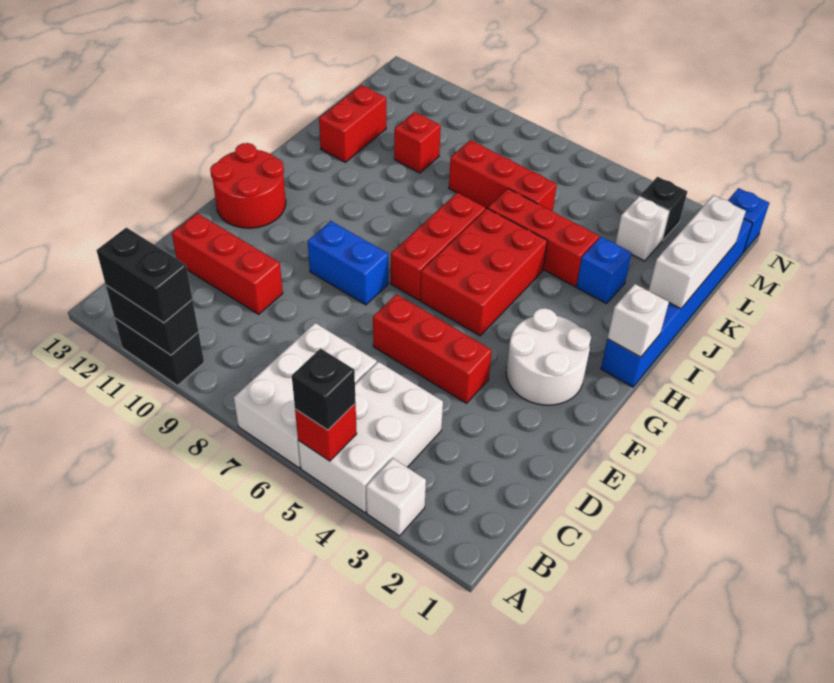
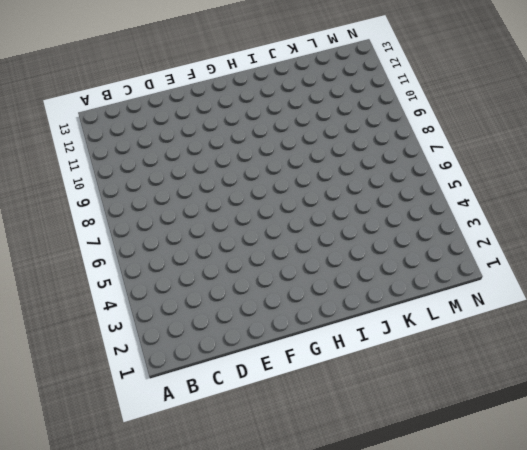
none -> white 1x1 brick [366,458,426,536]
none -> white 2x3 brick [298,362,443,513]
none -> white 2x3 brick [234,323,377,468]

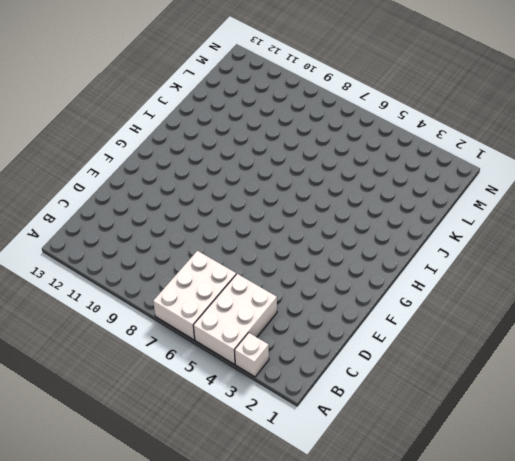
none -> black 1x2 brick [115,318,204,385]
none -> red 1x3 brick [172,213,283,314]
none -> red 1x3 brick [373,294,492,403]

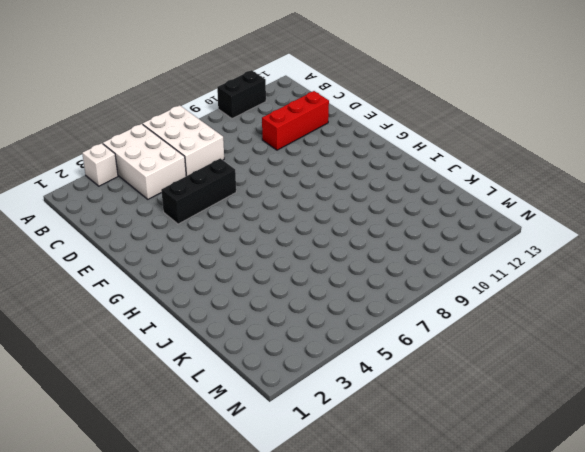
black 1x3 brick [161,158,236,224] -> red 1x3 brick [373,294,492,403]
none -> white 2x2 round brick [506,308,591,405]
none -> blue 1x2 brick [308,221,388,305]
none -> red 2x2 round brick [210,143,286,228]

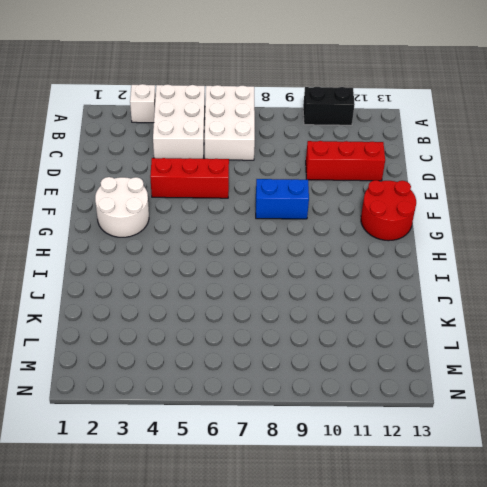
none -> red 2x3 brick [420,208,547,336]
none -> red 1x3 brick [391,193,486,300]
none -> blue 1x6 brick [601,219,753,387]

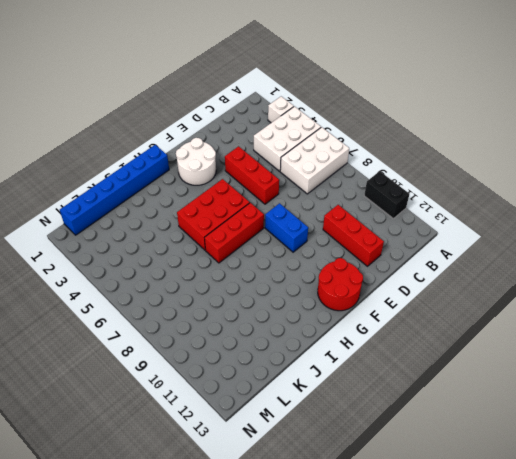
none -> blue 1x1 brick [577,237,632,304]
none -> red 1x3 brick [488,189,599,287]
none -> red 1x2 brick [319,85,386,162]

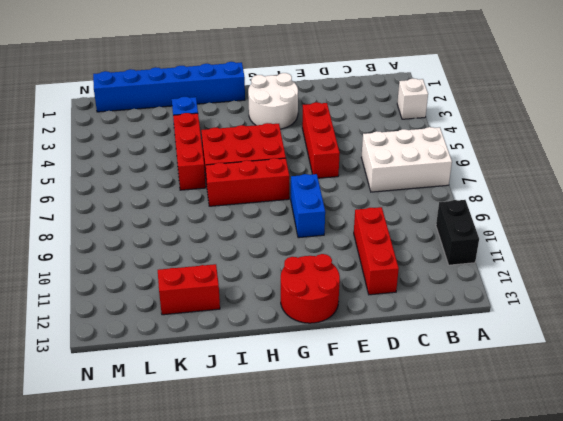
none -> white 2x3 brick [298,362,443,513]
none -> red 1x3 brick [449,140,557,211]
none -> red 1x1 brick [394,112,441,173]

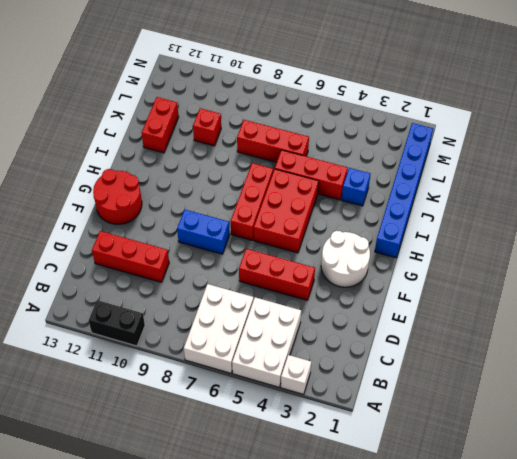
none -> white 1x1 brick [615,196,669,261]
none -> black 1x1 brick [640,177,687,241]
none -> blue 1x1 brick [728,188,769,252]

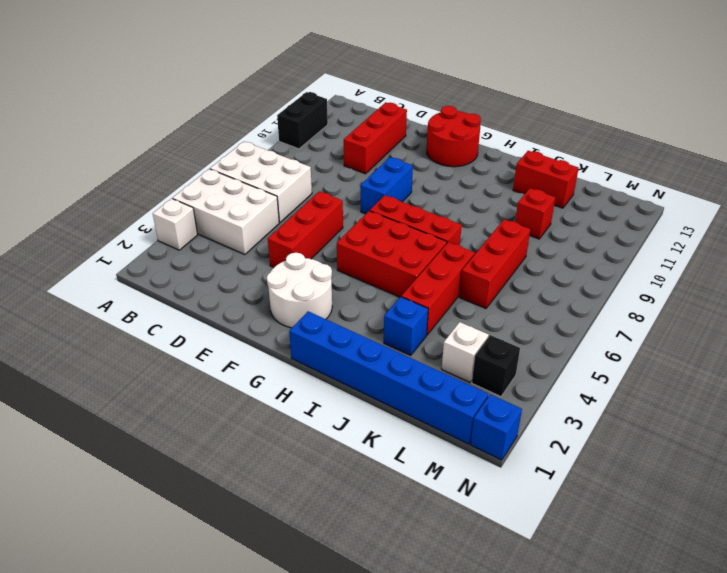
none -> red 1x1 brick [295,403,357,461]
none -> black 1x2 brick [106,285,198,355]
none -> white 1x1 brick [608,284,669,357]

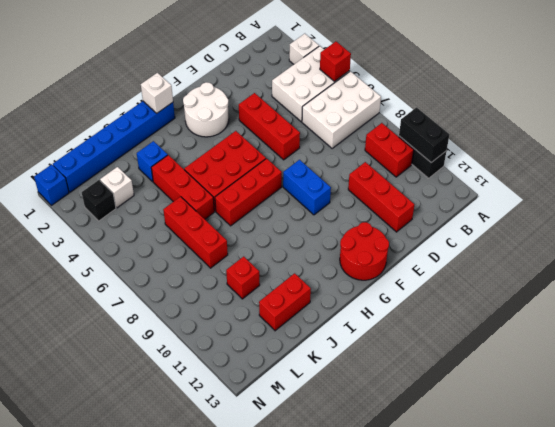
red 1x2 brick [365,123,414,177] -> none
none -> white 1x3 brick [649,195,746,309]
none -> black 1x1 brick [292,349,356,430]
none -> black 1x2 brick [97,228,192,323]

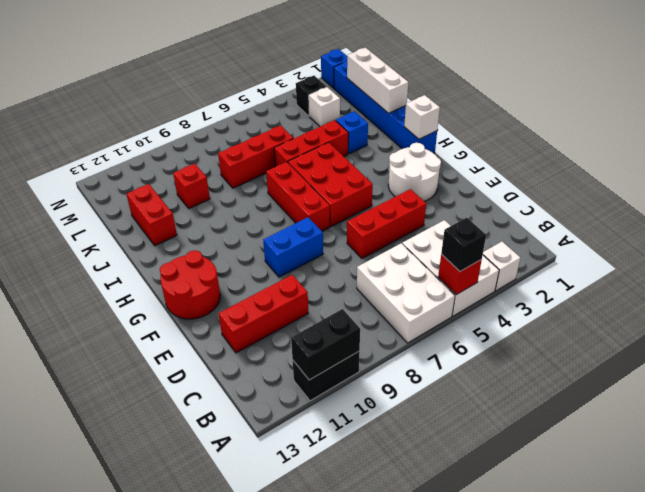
none -> black 1x2 brick [97,228,192,323]

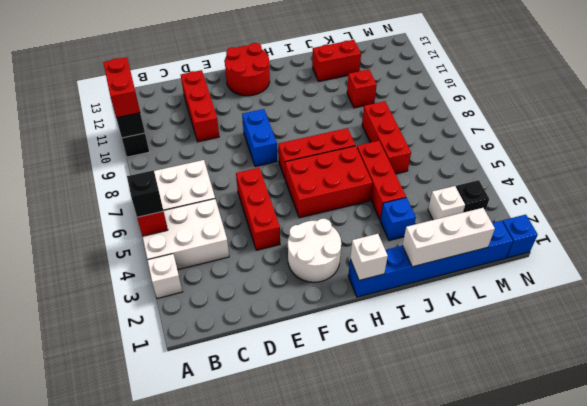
red 1x2 brick [103,57,140,118] -> black 1x2 brick [97,228,192,323]

